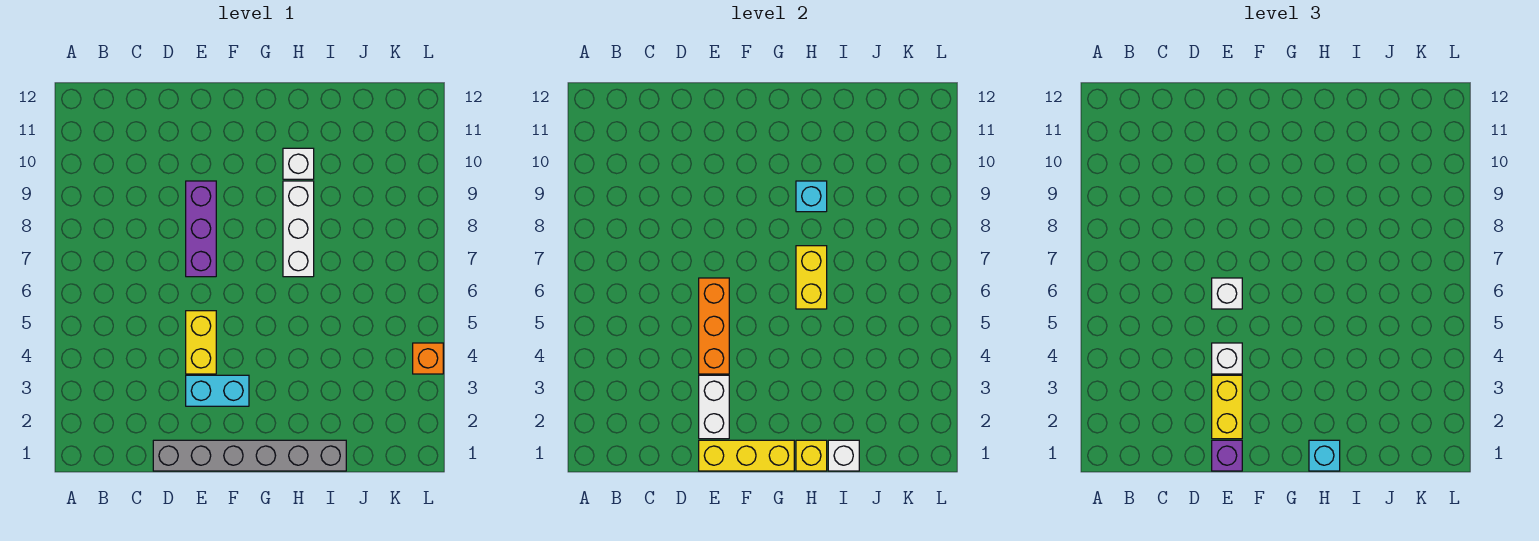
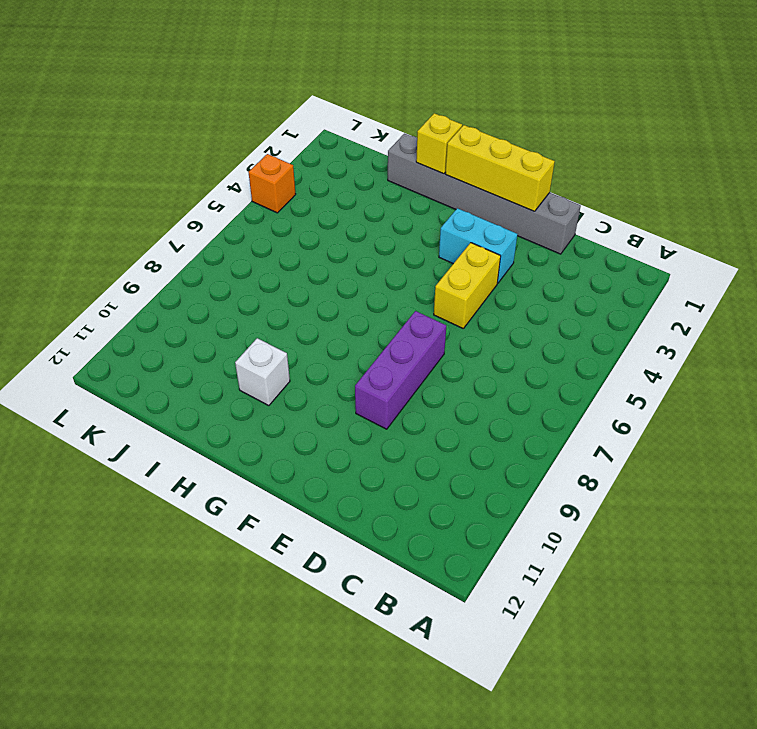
none -> white 1x3 brick [283,181,314,277]
none -> white 1x2 brick [699,375,729,439]
none -> orange 1x3 brick [699,278,729,374]

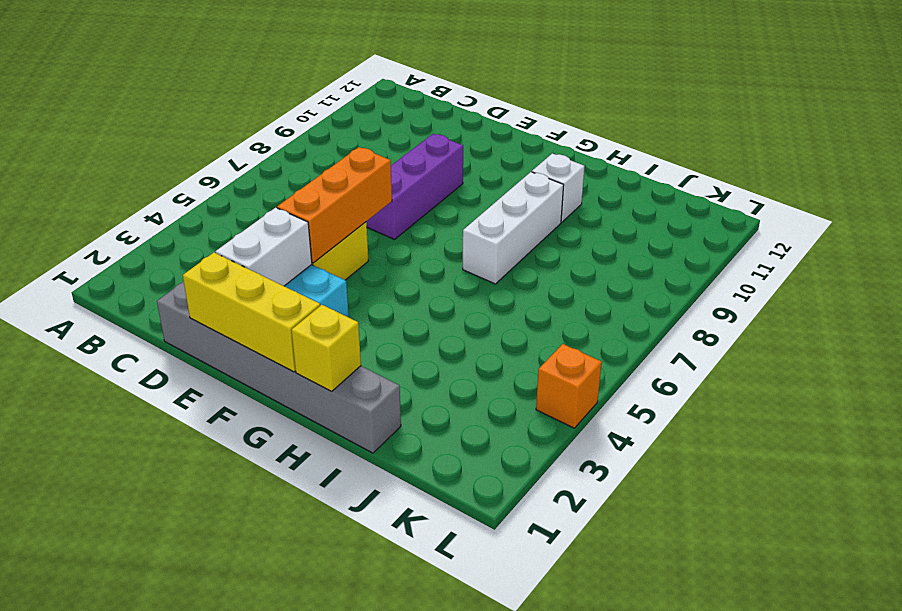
none -> yellow 1x2 brick [796,246,827,309]
none -> cyan 1x1 brick [796,181,827,212]
none -> white 1x1 brick [828,440,859,471]

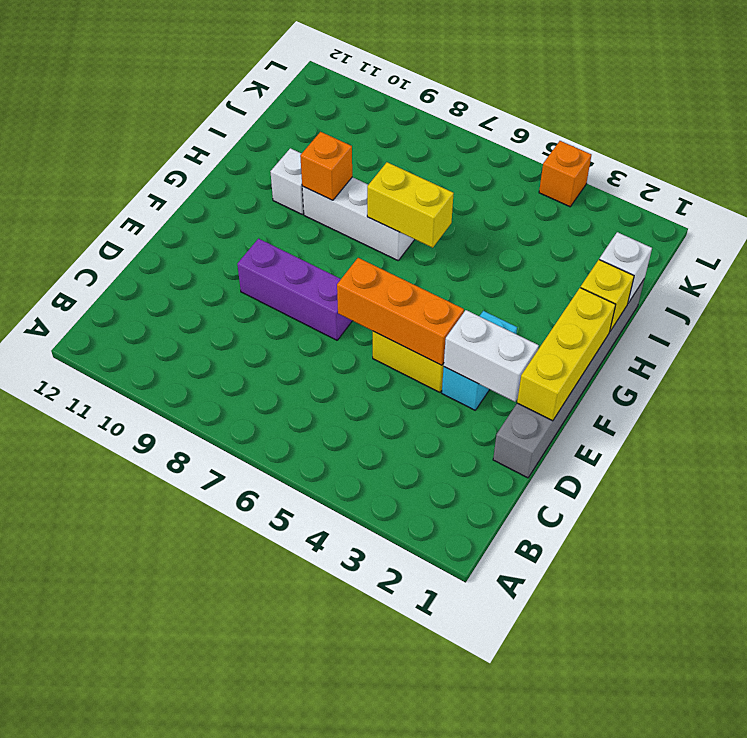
orange 1x1 brick [300,132,352,200] -> cyan 1x1 brick [796,181,827,212]
none -> purple 1x1 brick [1212,440,1242,471]
none -> yellow 1x2 brick [1212,375,1242,439]
none -> white 1x1 brick [1212,343,1242,374]

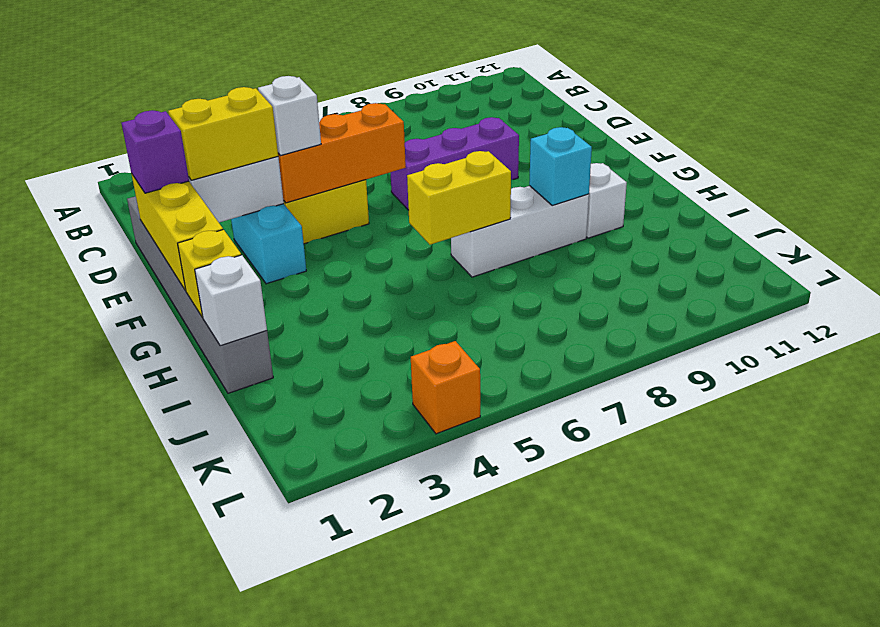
none -> white 1x1 brick [1212,278,1242,309]
none -> cyan 1x1 brick [1309,440,1340,471]

